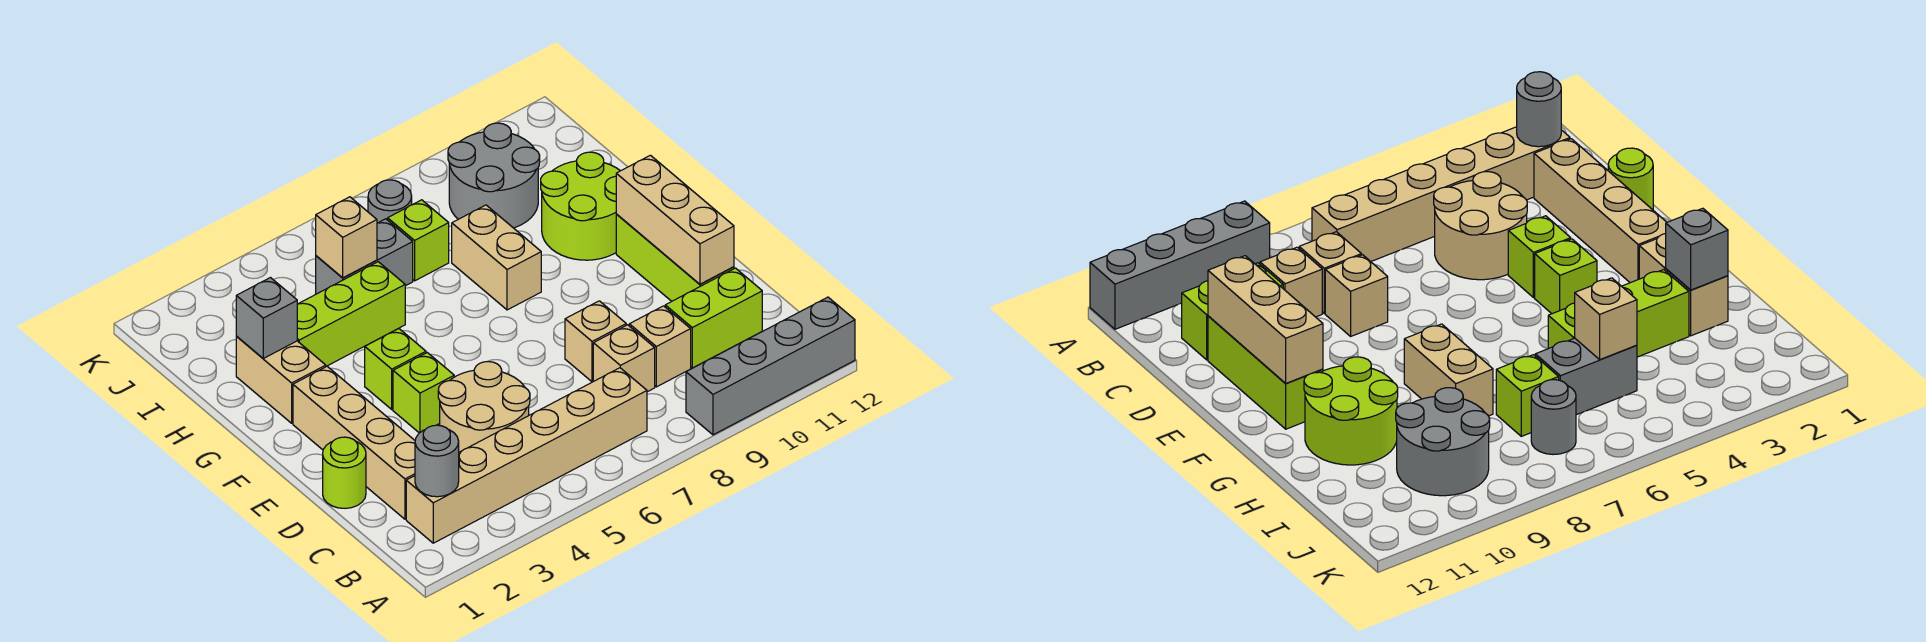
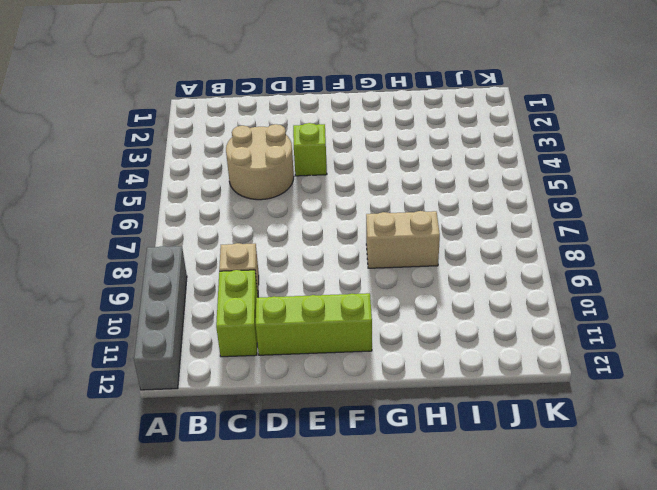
none -> tan 1x6 brick [406,368,647,543]
none -> tan 1x4 brick [293,366,415,519]
none -> tan 1x1 brick [593,325,655,392]

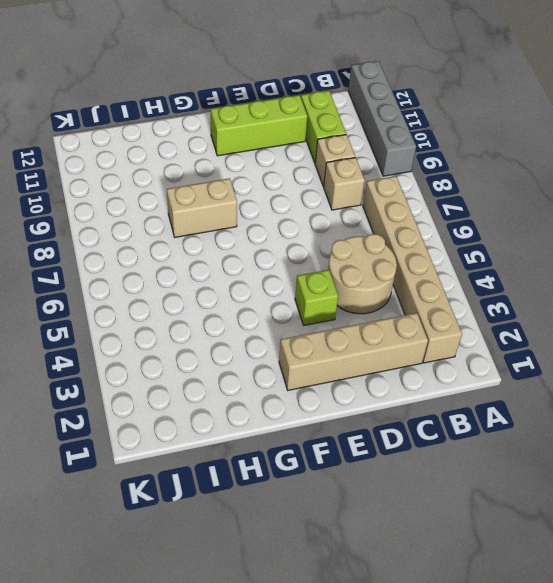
none -> lime 1x1 round brick [323,437,366,508]
none -> tan 1x1 brick [565,301,626,382]
none -> lime 1x1 brick [365,329,426,409]

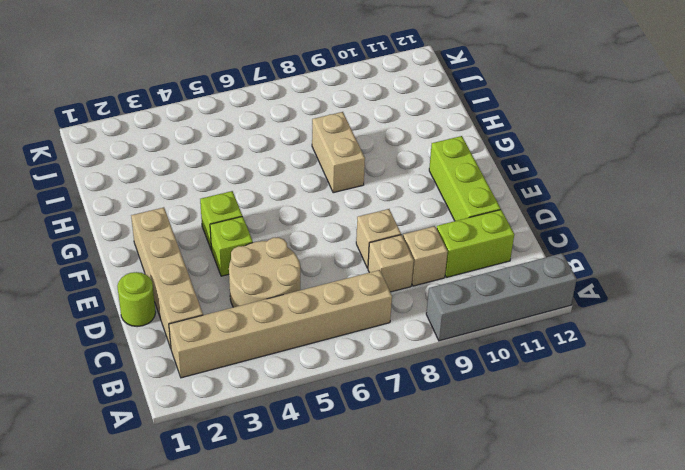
none -> tan 1x2 brick [236,337,326,423]
none -> lime 2x2 round brick [541,152,620,260]
none -> lime 1x3 brick [297,262,405,366]

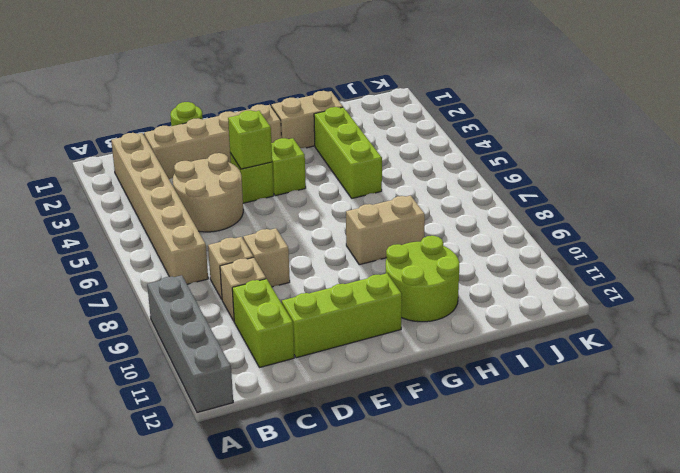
lime 1x1 brick [228,110,272,169] -> lime 1x1 brick moved to [388,200,449,281]
none -> grey 1x2 brick [316,219,413,294]
none -> grey 2x2 round brick [448,123,540,228]
none -> grey 1x1 round brick [368,180,412,223]

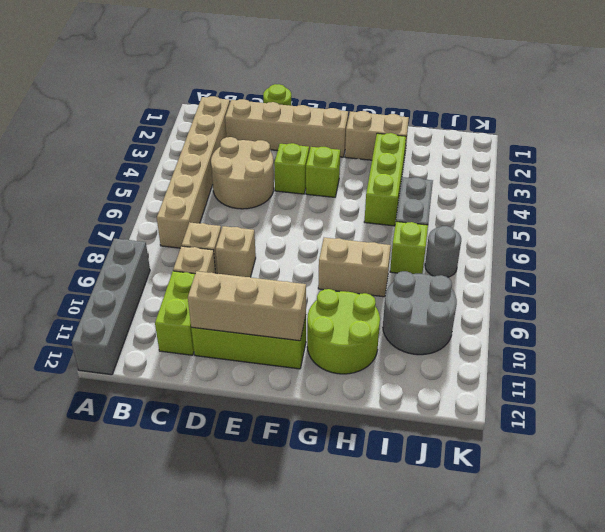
none -> grey 1x1 round brick [415,425,459,497]
none -> grey 1x1 brick [236,278,297,358]
none -> tan 1x1 brick [316,197,377,278]

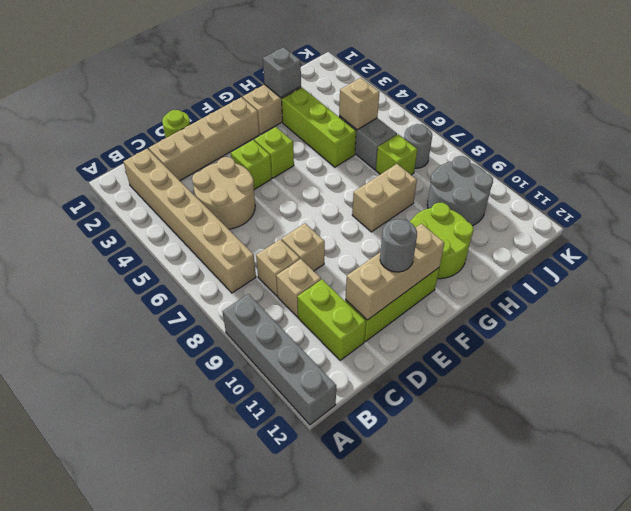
grey 1x1 round brick [380,219,417,272] -> grey 1x1 round brick moved to [415,425,459,497]

